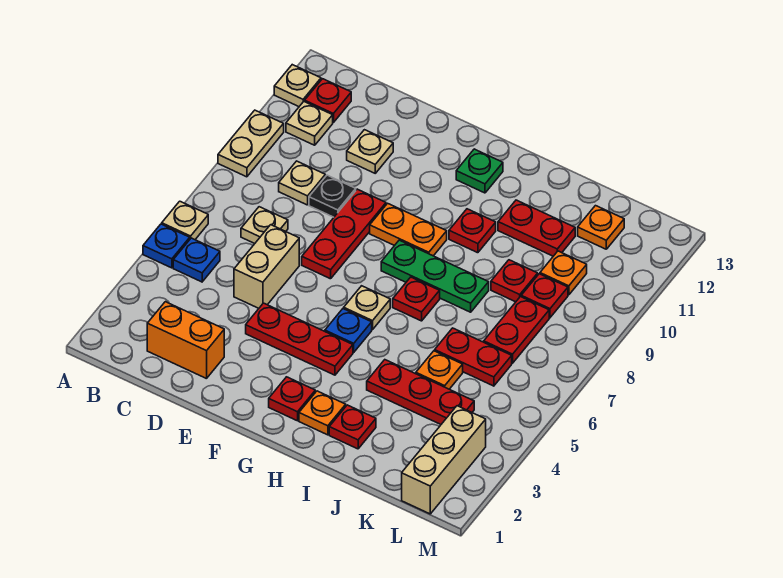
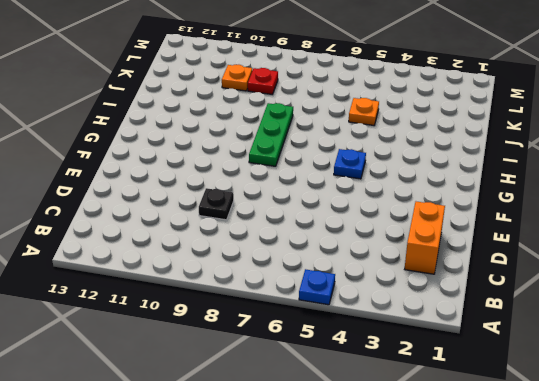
none -> tan 1x1 plate [162,201,208,240]
none -> tan 1x2 plate [218,110,284,177]
none -> tan 1x1 plate [274,65,321,107]
none -> blue 1x1 plate [173,238,220,282]

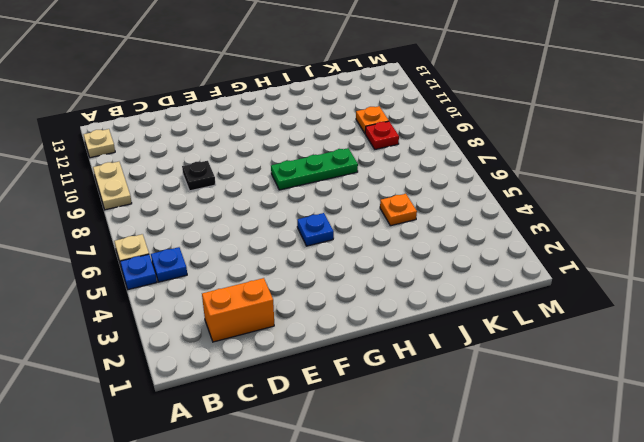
none -> tan 1x1 plate [286,102,333,145]
none -> red 1x1 plate [305,79,351,123]
none -> tan 1x1 plate [241,207,288,244]
none -> tan 1x1 plate [279,161,325,205]

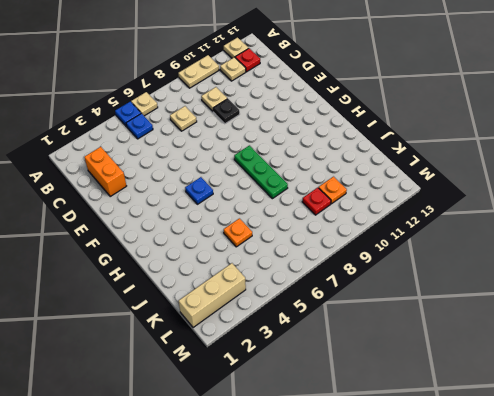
none -> tan 1x2 brick [234,225,299,308]
none -> tan 1x1 plate [347,130,393,173]
none -> red 1x3 plate [246,303,353,375]
none -> red 1x3 plate [302,189,386,279]

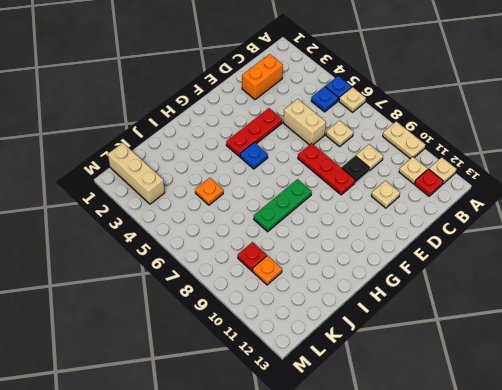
none -> orange 1x2 plate [370,203,447,256]
none -> red 1x1 plate [269,377,315,421]
none -> tan 1x1 plate [344,286,390,330]
none -> green 1x1 plate [456,149,503,193]

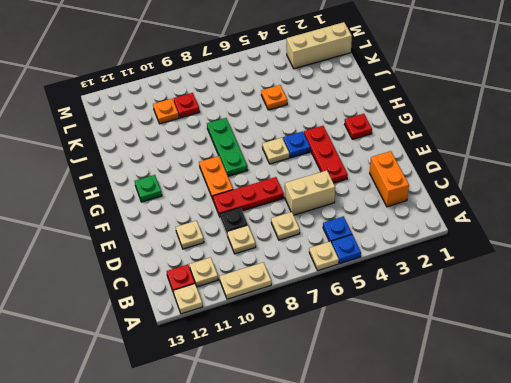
none -> orange 1x1 plate [299,391,346,435]
none -> red 1x1 plate [393,277,440,321]
none -> red 1x1 plate [449,209,496,253]
none -> red 1x1 plate [329,405,376,449]

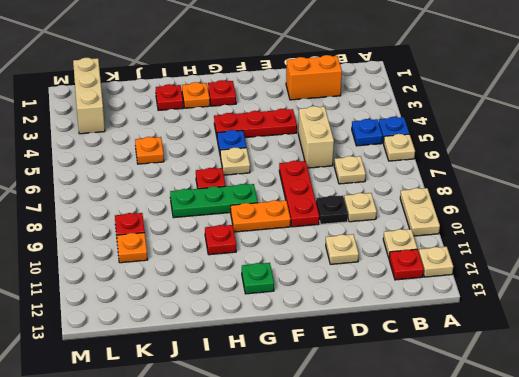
none -> red 1x3 plate [367,360,474,424]
none -> red 1x2 plate [498,200,575,256]
none -> red 1x2 plate [435,328,512,386]
none -> red 1x1 plate [491,260,538,302]

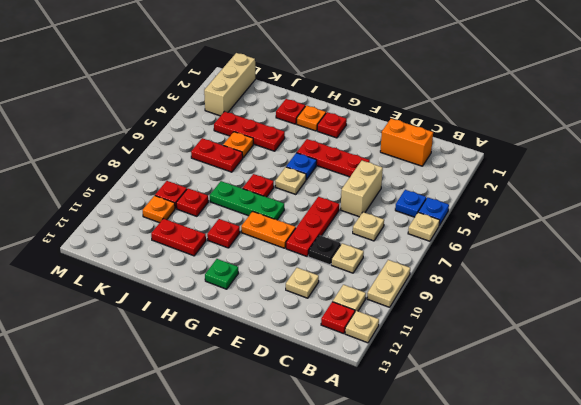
none -> red 1x2 plate [484,297,549,363]
none -> orange 1x1 plate [578,206,624,249]

